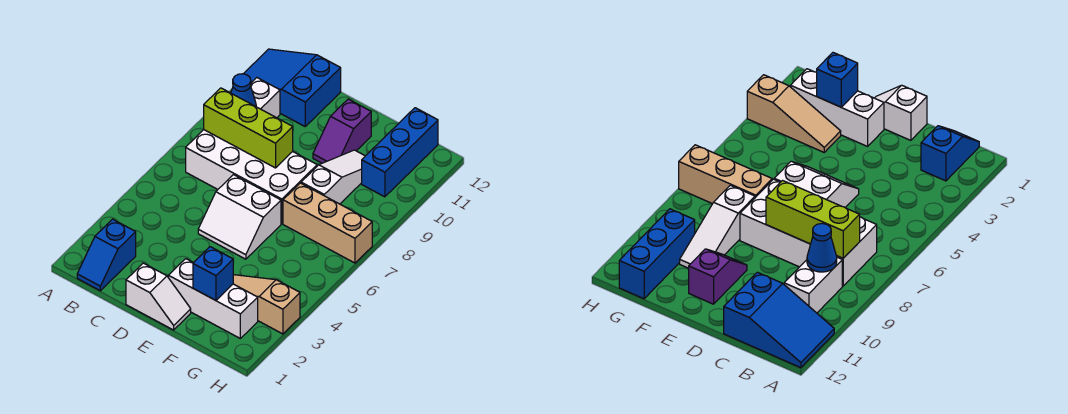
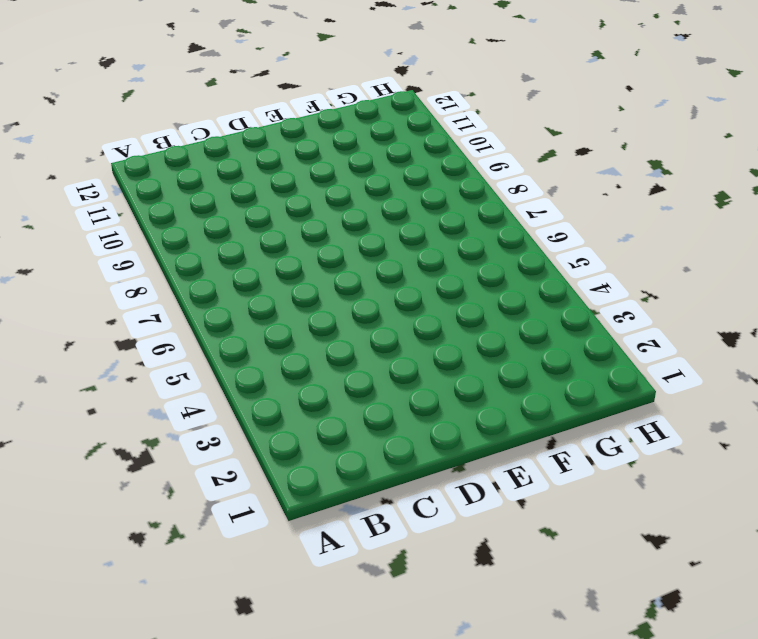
none -> blue 2x3 slope [244,49,341,126]
none -> blue 1x2 slope [77,219,136,291]
none -> white 2x4 brick [186,130,317,224]

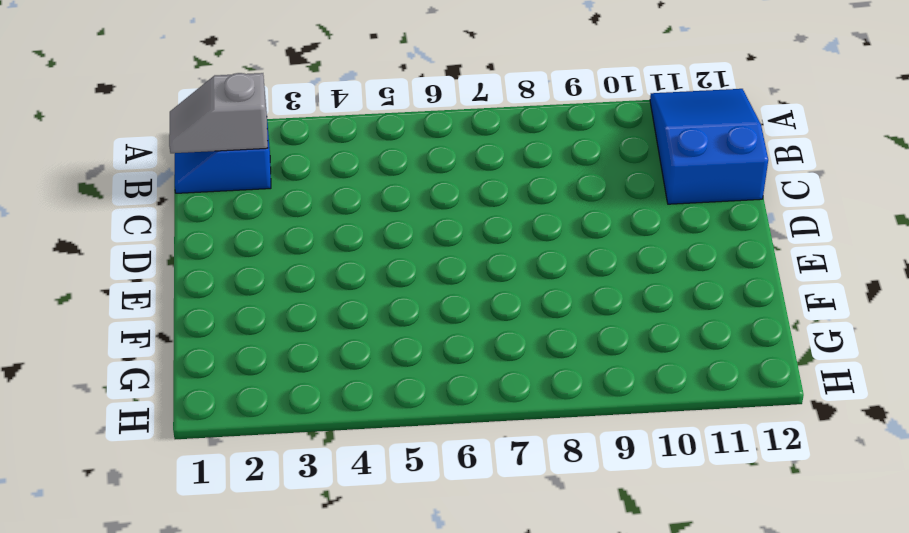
grey 1x2 slope [169,73,268,153] -> none
none -> white 2x4 brick [186,130,317,224]
none -> white 1x2 brick [251,78,280,118]
none -> white 1x2 slope [126,263,191,330]

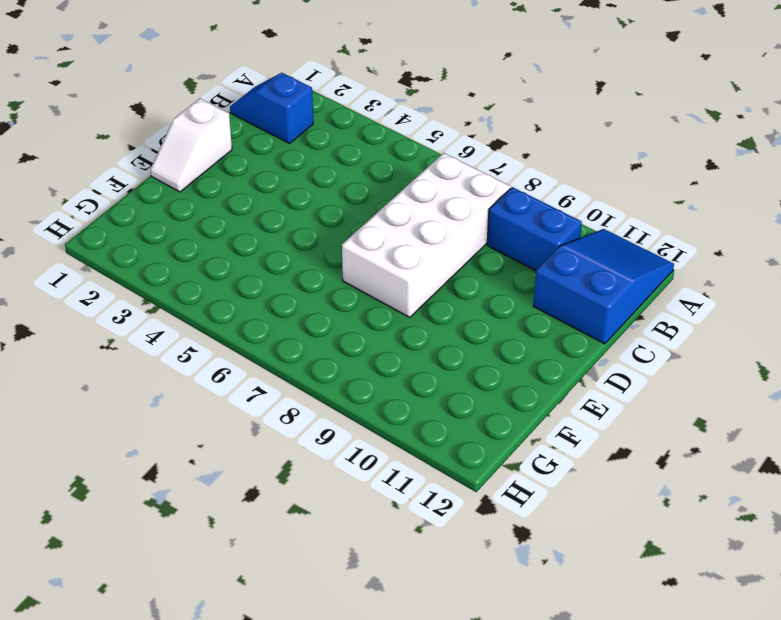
blue 1x2 brick [487,187,582,271] -> white 1x2 brick [251,78,280,118]
none -> white 2x2 slope [198,175,281,259]
none -> white 1x3 brick [168,259,258,338]
none -> purple 1x2 slope [313,99,371,163]

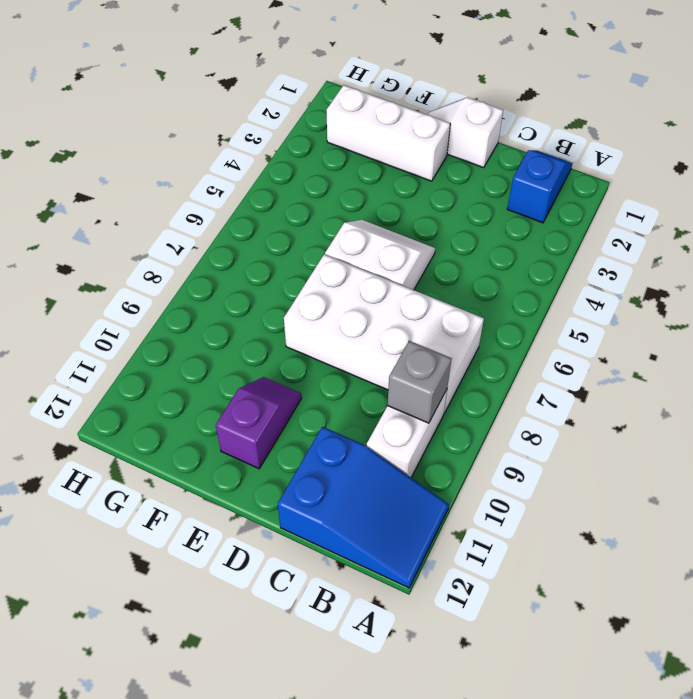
grey 1x1 brick [387,341,452,423] -> blue 1x1 cone [231,74,256,106]
none -> tan 1x3 slope [233,275,300,334]
none -> tan 1x3 brick [283,183,372,263]
none -> white 1x3 slope [301,150,365,204]

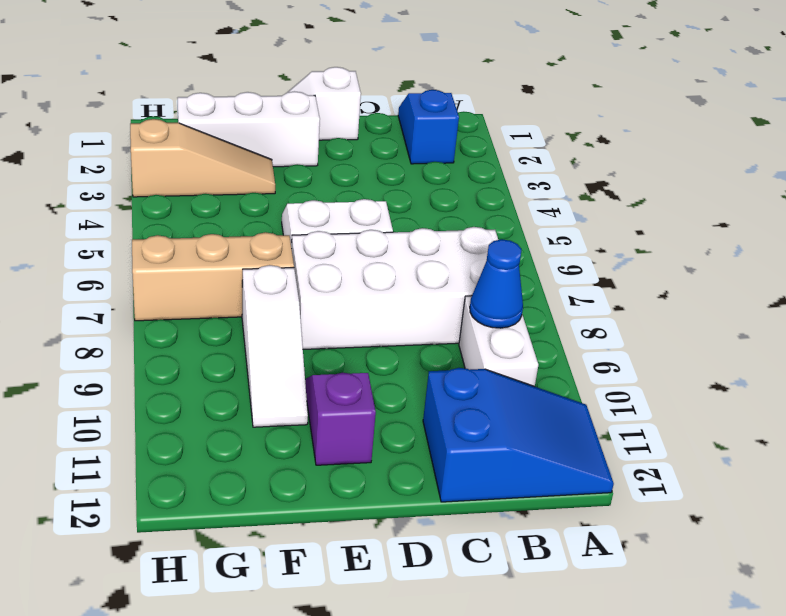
none -> blue 1x3 brick [362,108,438,197]
none -> lime 1x3 brick [204,88,293,168]
none -> blue 1x1 brick [193,247,233,300]

